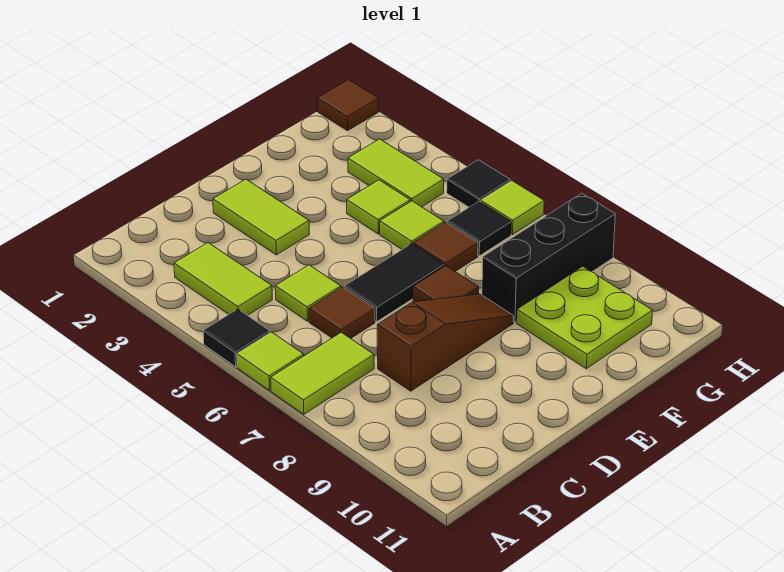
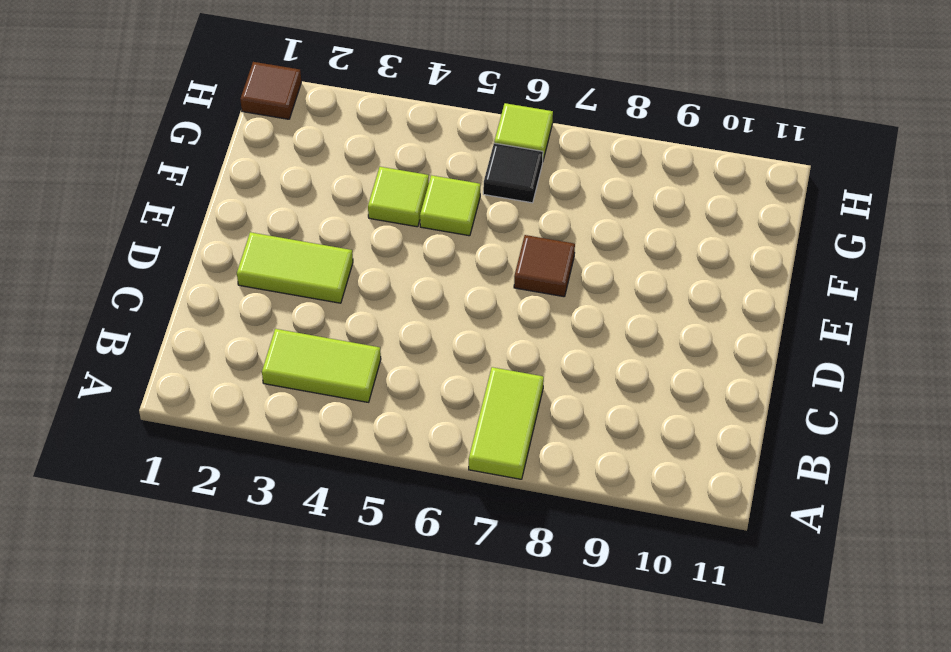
none -> black 1x1 tile [203,309,270,367]
none -> lime 1x1 tile [237,332,304,390]
none -> lime 1x1 tile [275,265,341,321]

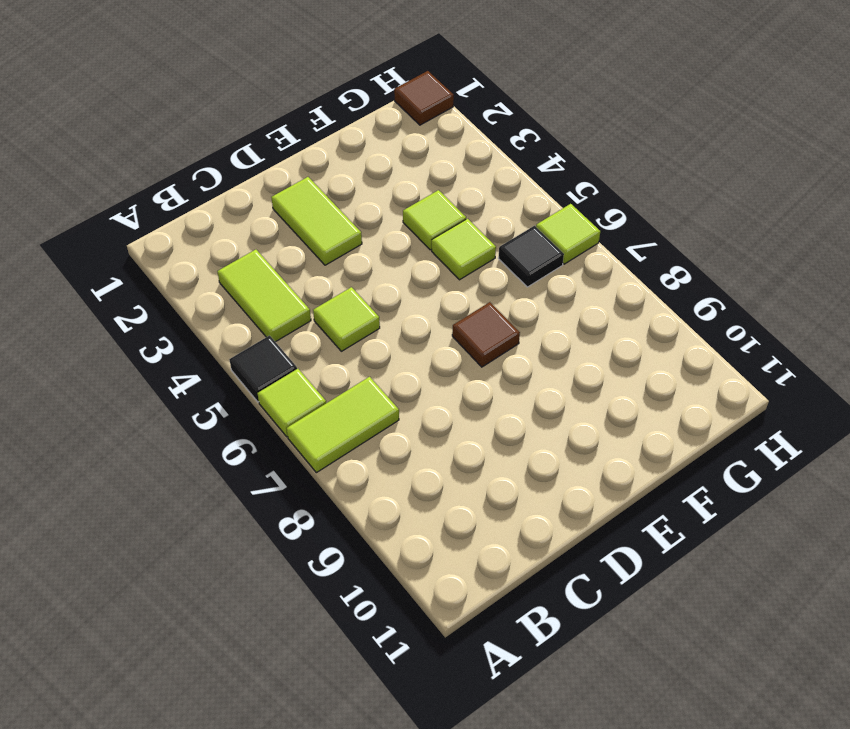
none -> brown 1x1 tile [309,287,375,339]
none -> brown 1x3 slope [377,294,514,391]
none -> black 1x2 tile [344,244,444,322]

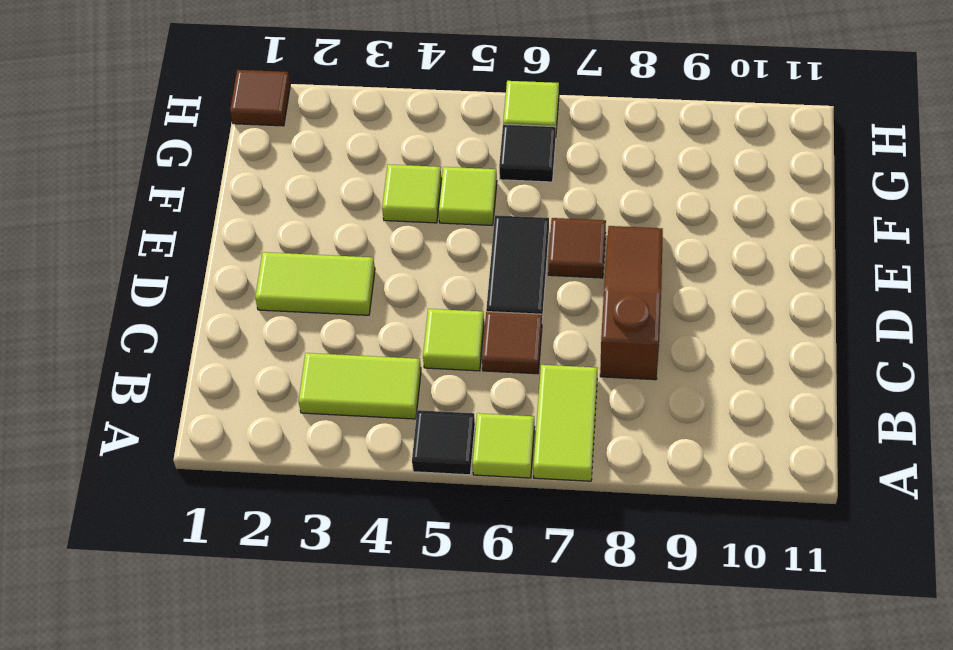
none -> brown 1x1 tile [413,222,478,272]
none -> black 1x3 brick [482,193,615,322]
none -> lime 2x2 plate [517,266,653,369]

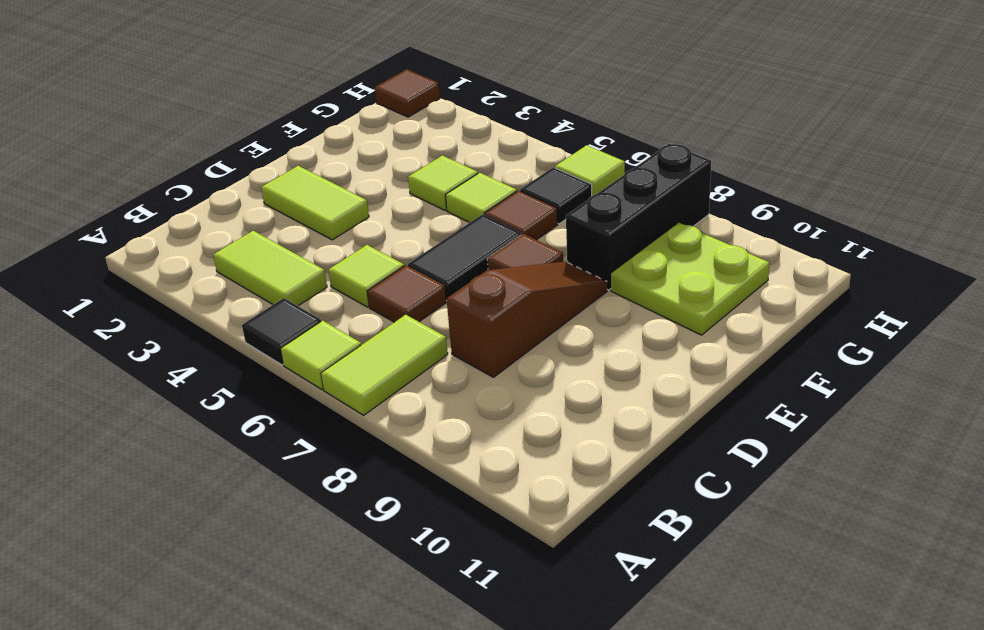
none -> lime 1x2 tile [348,139,444,207]
none -> black 1x1 tile [447,160,510,207]

